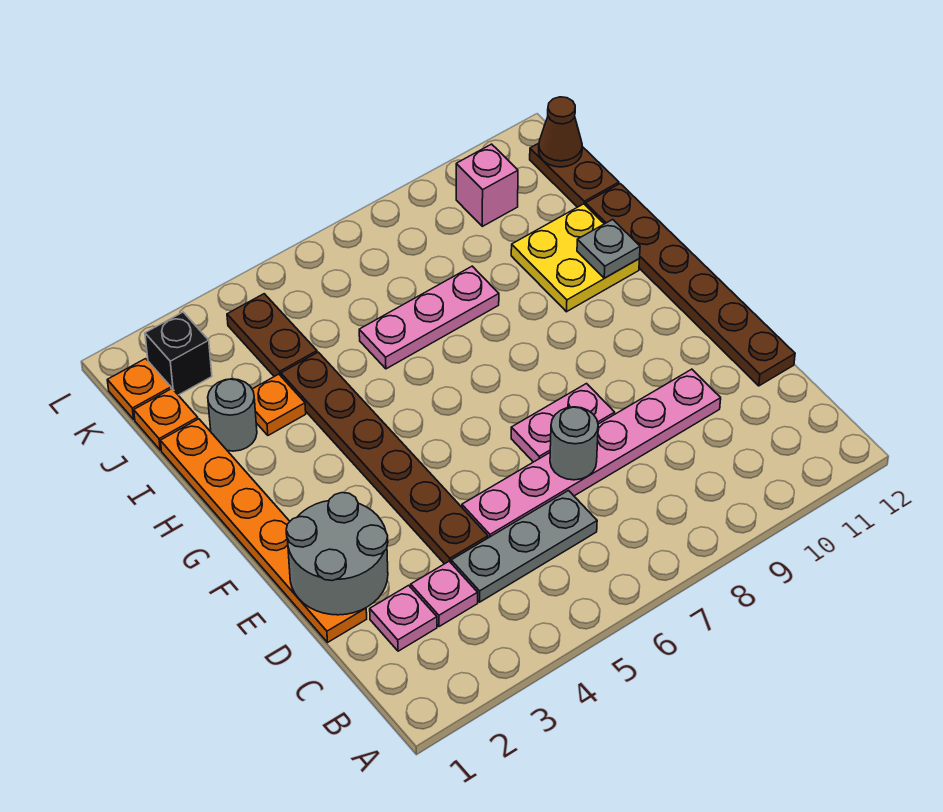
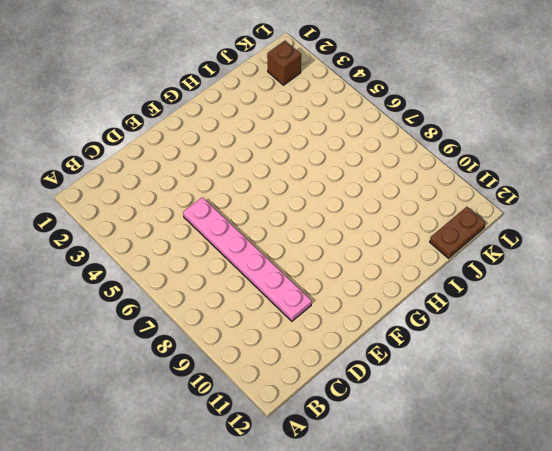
brown 1x1 brick [267,41,301,85] -> black 1x1 brick [145,312,212,395]
none -> pink 1x1 plate [370,585,437,651]
none -> pink 1x1 plate [411,561,478,627]
none -> grey 1x3 plate [451,491,597,602]

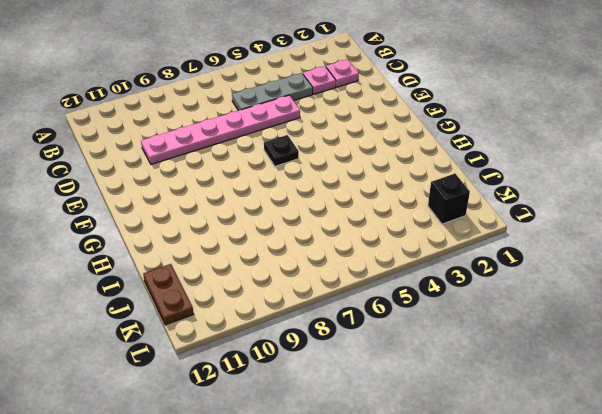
black 1x1 plate [264,135,299,166] -> none
none -> orange 1x6 plate [160,419,367,642]
none -> brown 1x6 plate [281,352,488,564]
none -> brown 1x6 plate [586,184,795,386]

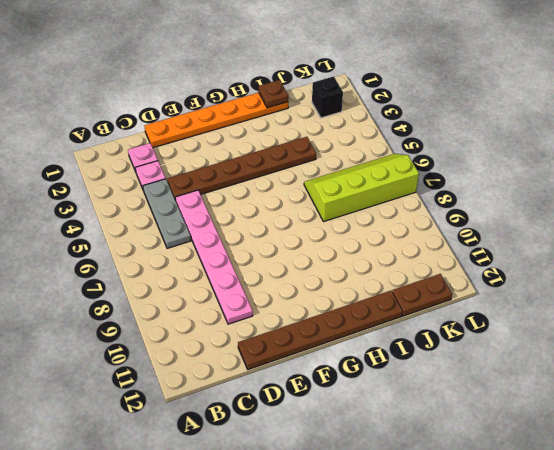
brown 1x1 plate [259,80,288,108] -> none
lime 2x4 slope [304,154,419,222] -> pink 1x3 plate [359,266,499,369]
none -> pink 1x2 plate [511,384,615,462]
none -> yellow 2x2 plate [511,204,639,312]
none -> grey 1x1 round brick [208,379,257,451]

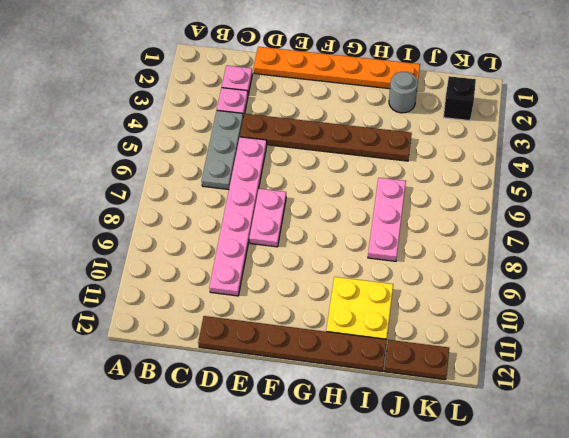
none -> orange 1x1 plate [252,374,306,435]
none -> orange 1x1 plate [134,389,198,450]
none -> brown 1x2 plate [227,294,317,377]

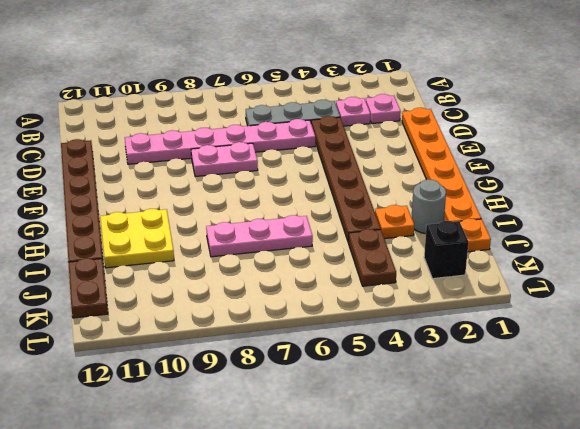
none -> orange 1x1 plate [107,359,171,419]
none -> pink 1x1 brick [456,144,518,226]
none -> grey 2x2 round brick [286,493,388,615]

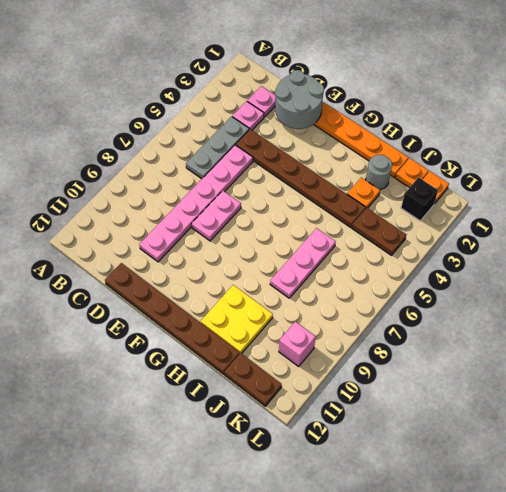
none -> grey 1x1 round brick [550,407,598,480]
none -> grey 1x1 plate [577,219,640,278]
none -> brown 1x1 cone [539,97,582,167]

